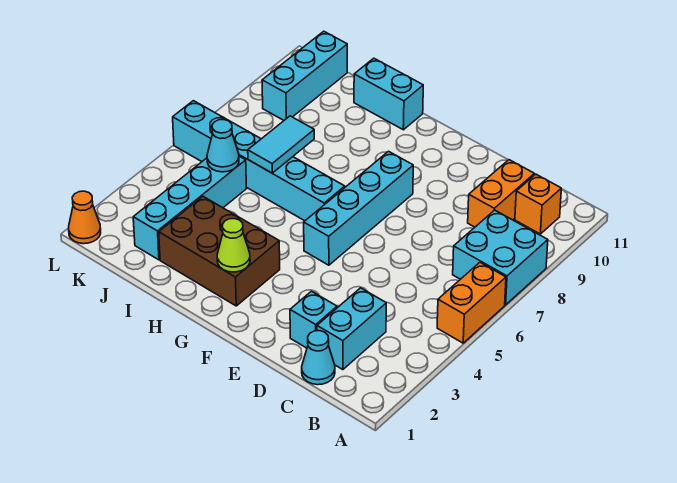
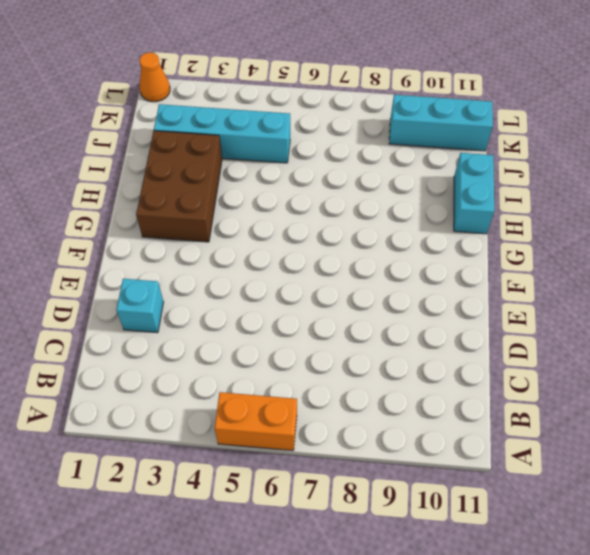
none -> cyan 2x2 brick [453,210,548,305]
none -> orange 1x1 brick [515,174,561,234]
none -> cyan 1x1 cone [302,331,335,385]

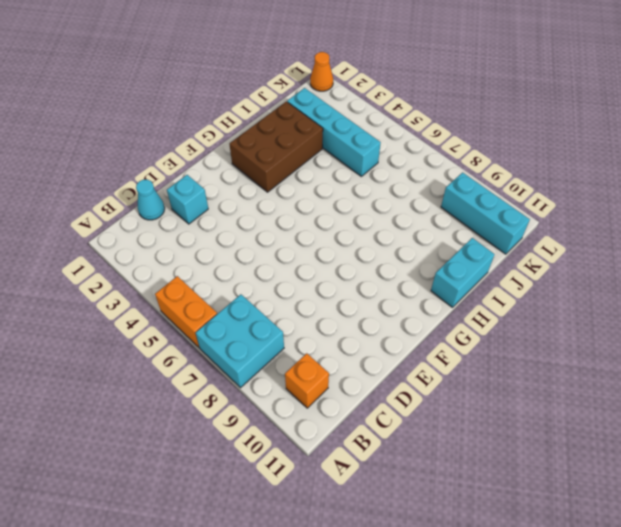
none -> cyan 1x2 brick [317,288,386,370]
none -> orange 1x2 brick [468,160,534,227]
none -> cyan 1x4 brick [304,151,413,265]

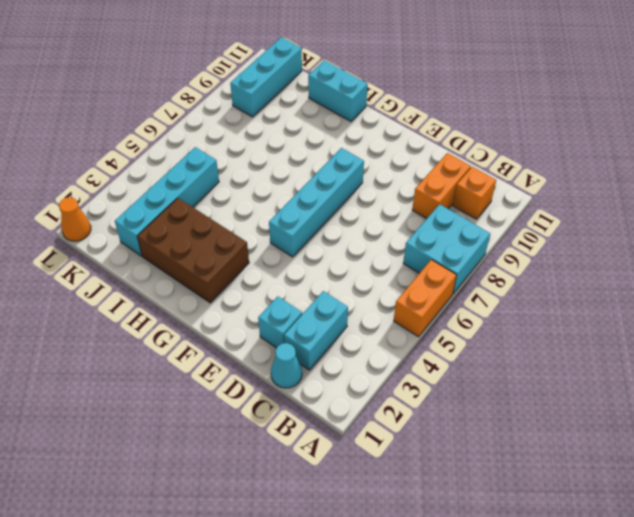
none -> cyan 1x6 brick [173,101,345,221]
none -> lime 1x1 cone [217,219,250,272]
none -> cyan 1x2 tile [248,116,314,173]

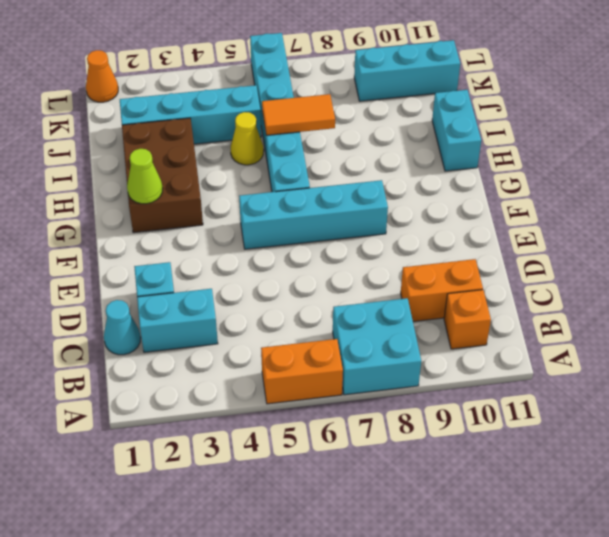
yellow 1x1 cone [231,112,264,165] -> none
orange 1x2 tile [262,94,335,135] -> cyan 1x2 tile [248,116,314,173]
none -> cyan 1x1 cone [207,120,239,172]

